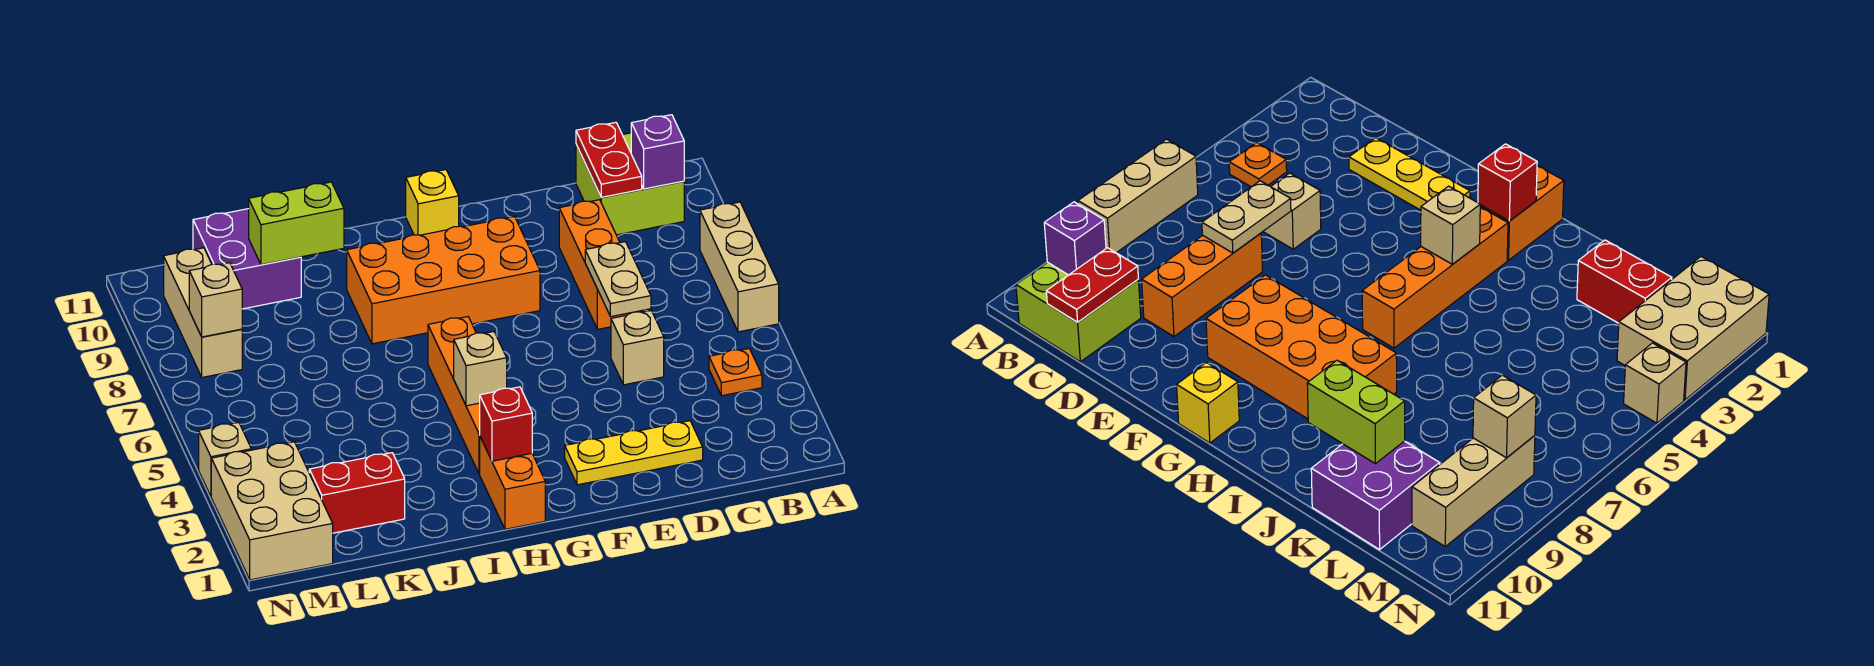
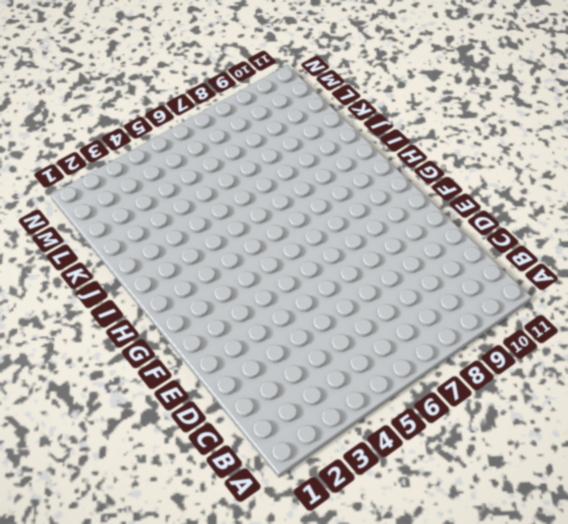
none -> tan 1x3 brick [700,202,779,332]
none -> orange 1x1 plate [709,349,762,396]
none -> lime 2x2 brick [576,133,684,235]

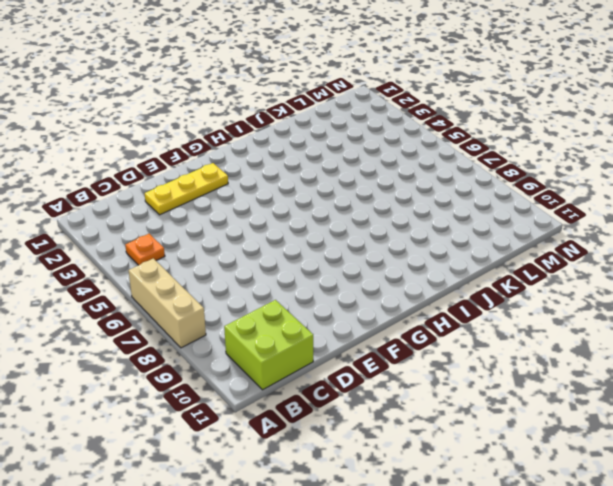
none -> tan 1x1 brick [611,311,664,385]
none -> orange 1x3 brick [559,200,638,329]
none -> orange 2x4 brick [347,217,540,344]

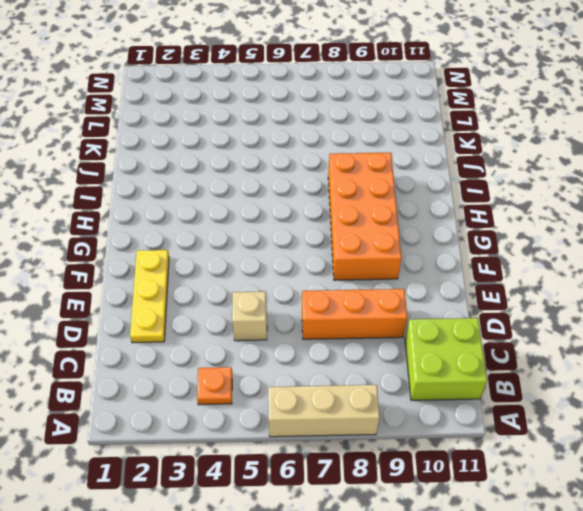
none -> yellow 1x1 brick [406,170,459,235]
none -> orange 1x2 brick [480,437,545,529]
none -> orange 1x4 brick [428,317,480,474]

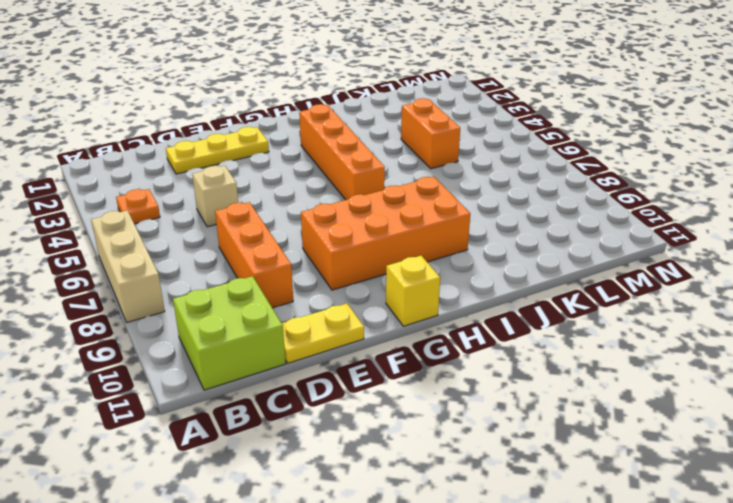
yellow 1x2 plate [282,303,364,363] -> none
orange 1x2 brick [401,98,460,169] -> orange 1x2 brick moved to [480,437,545,529]
none -> red 1x2 brick [309,453,405,533]
none -> purple 2x2 brick [193,209,301,309]
none -> tan 2x3 brick [211,442,333,580]

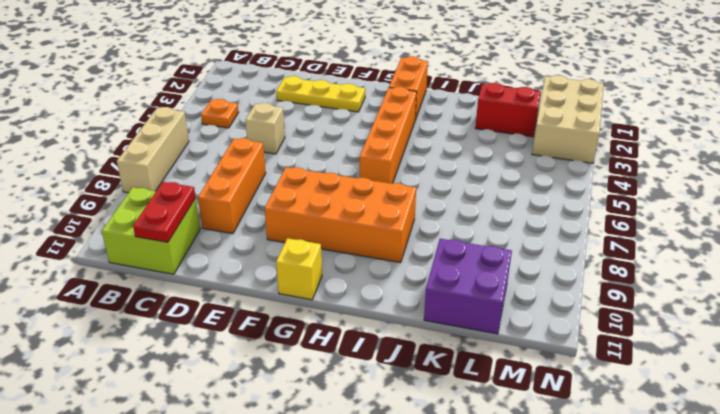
none -> tan 1x3 brick [164,248,242,377]
none -> tan 1x1 brick [199,422,251,496]
none -> purple 1x1 brick [631,115,684,189]

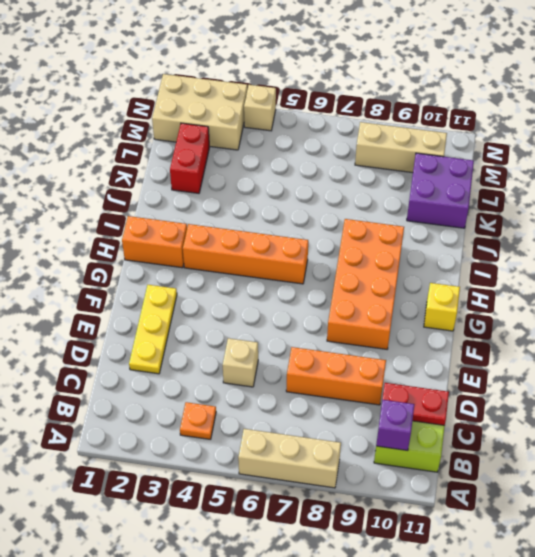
none -> tan 1x2 plate [585,242,651,317]
none -> red 1x1 brick [480,387,532,461]
none -> tan 1x1 brick [454,332,507,406]

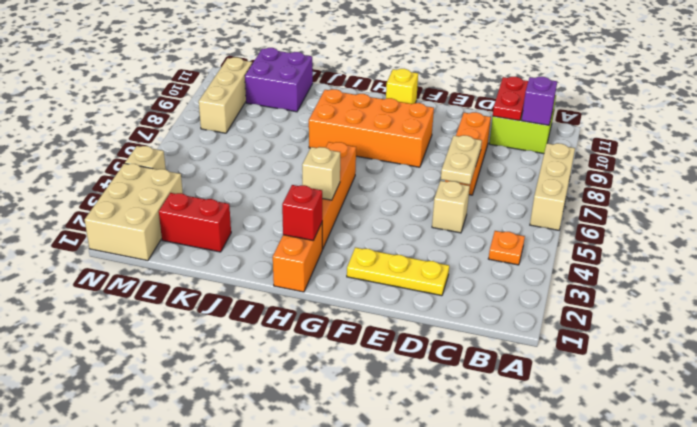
none -> lime 1x2 brick [249,182,344,265]
none -> tan 1x1 brick [189,263,242,337]

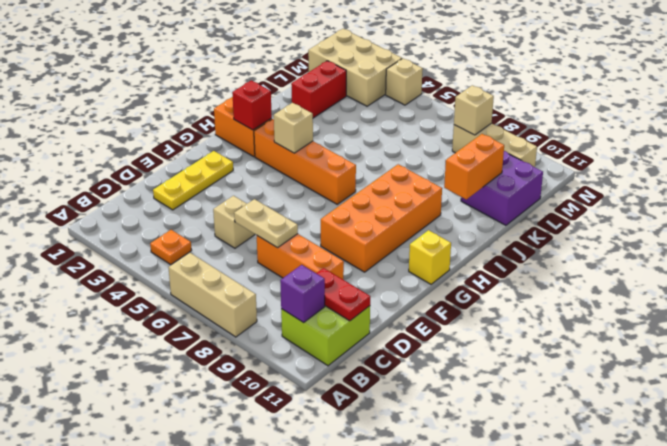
orange 1x2 brick [444,134,504,199] -> lime 1x2 brick [249,182,344,265]

